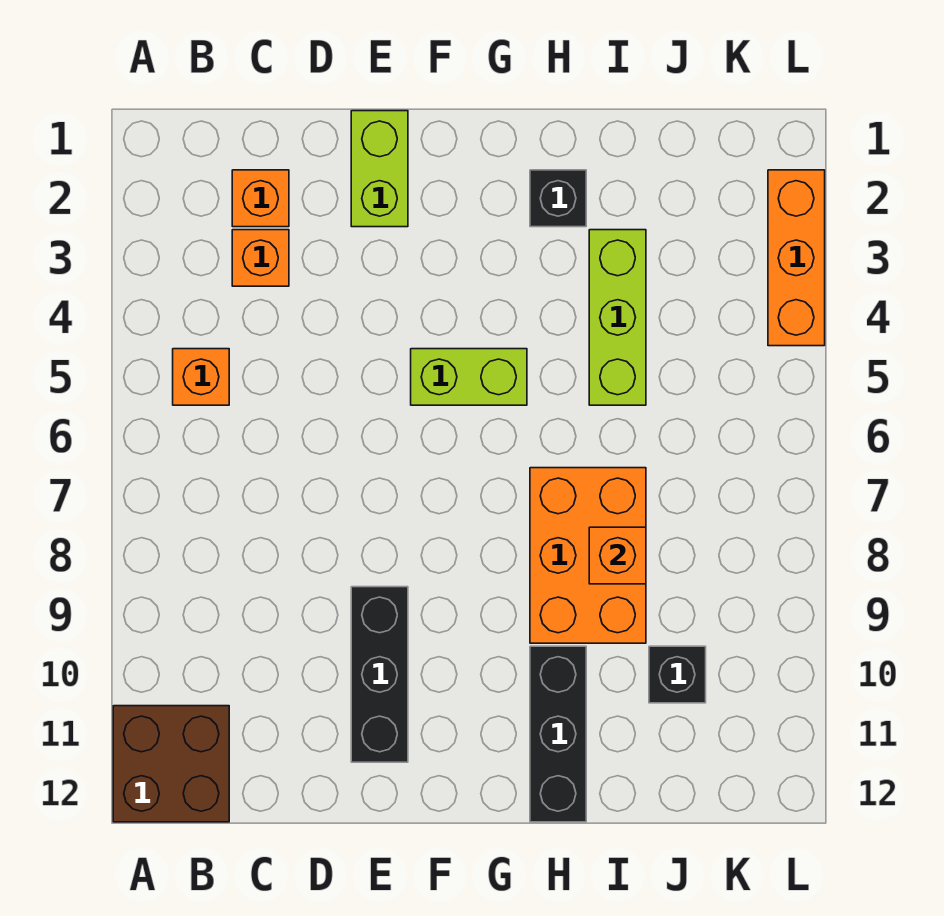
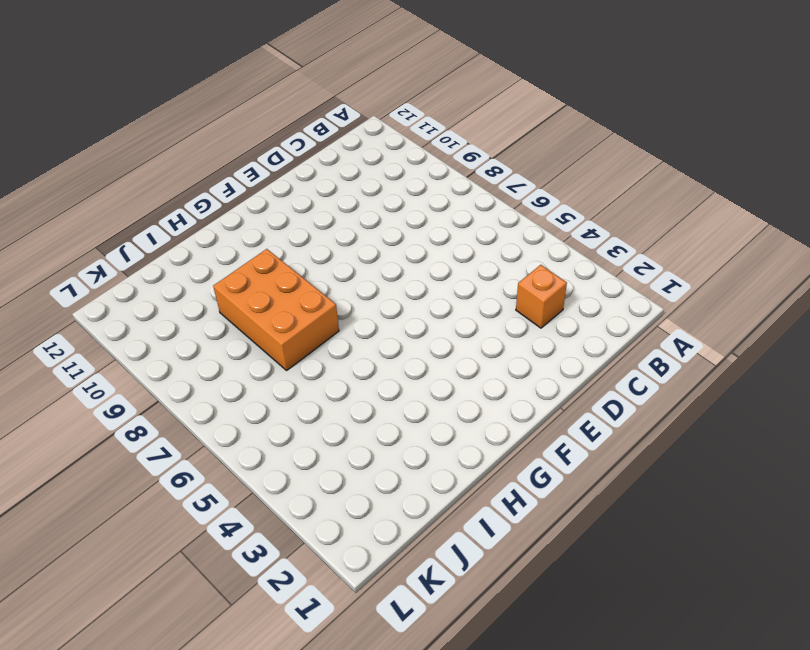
none -> brown 2x2 brick [113,706,229,822]
none -> orange 1x1 brick [173,349,229,405]
none -> orange 1x1 brick [232,170,289,227]

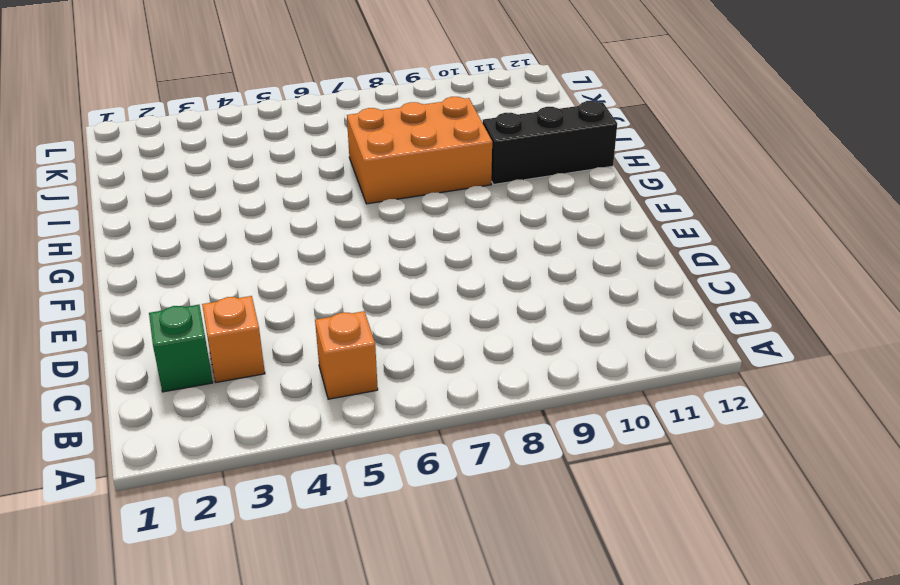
green 1x1 brick [149,305,213,392] -> orange 1x1 brick [232,170,289,227]
none -> brown 2x2 brick [113,706,229,822]
none -> lime 1x2 brick [351,111,408,227]
none -> black 1x3 brick [351,587,408,762]

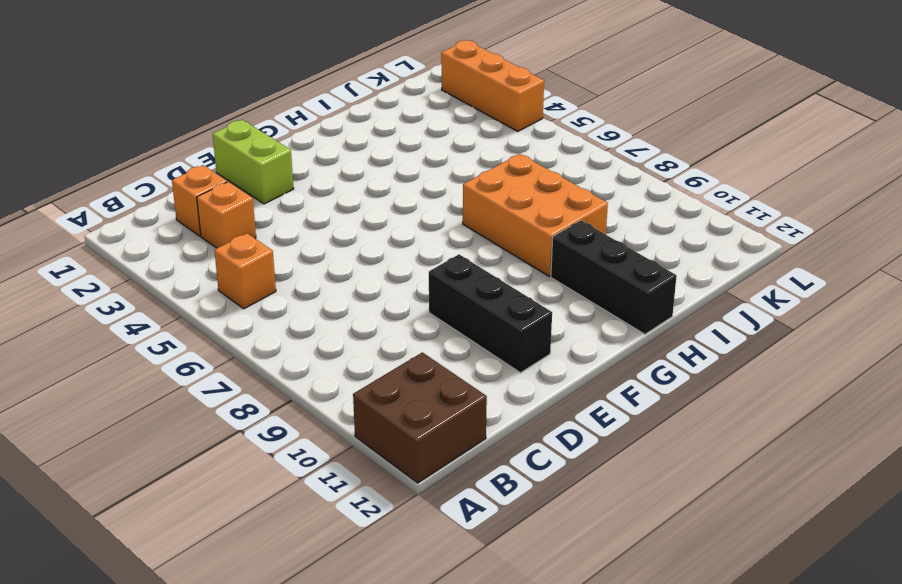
none -> lime 1x2 brick [411,349,527,405]
none -> black 1x1 brick [530,170,586,227]
none -> lime 1x3 brick [589,230,646,405]

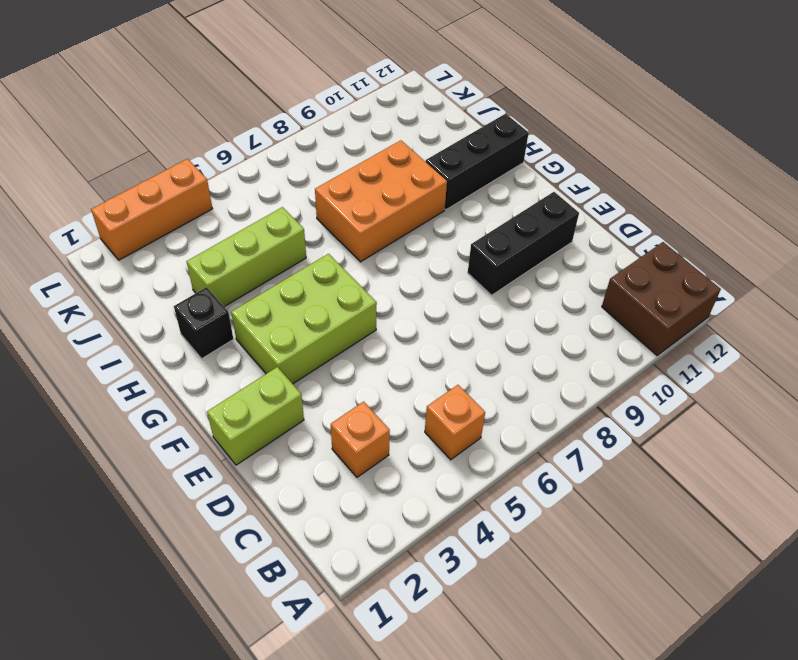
lime 2x3 brick [231,254,377,384] -> lime 1x2 brick [411,349,527,405]
none -> orange 1x1 brick [232,170,289,227]
none -> black 1x1 brick [649,646,706,703]
none -> orange 1x1 brick [589,527,646,584]

